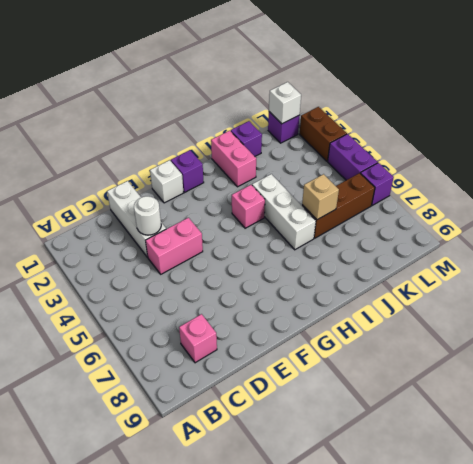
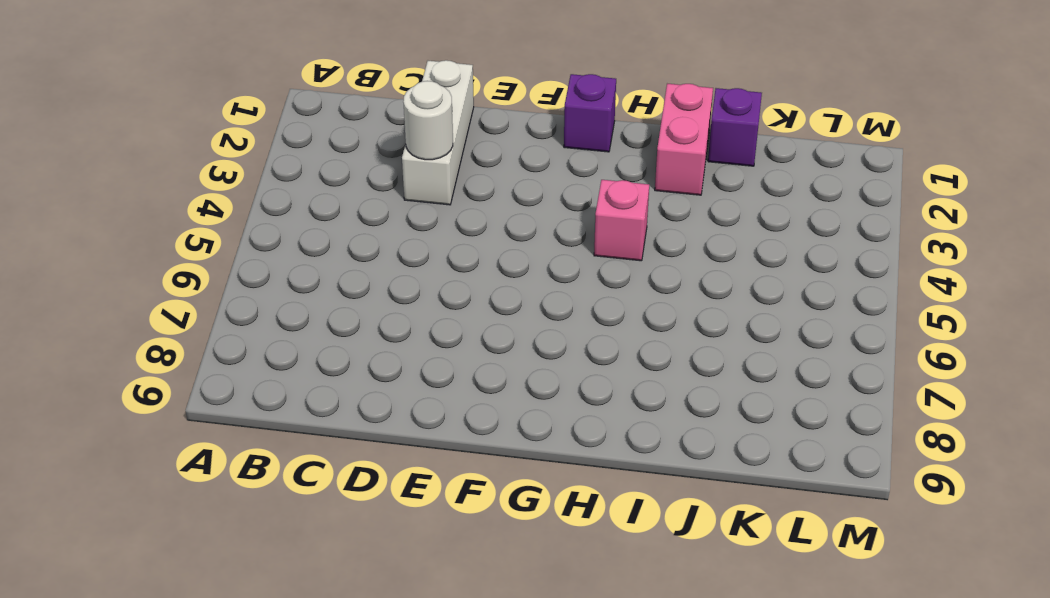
none -> pink 1x1 brick [179,314,217,363]
none -> pink 1x2 brick [146,218,203,274]
none -> white 1x1 brick [150,160,183,203]

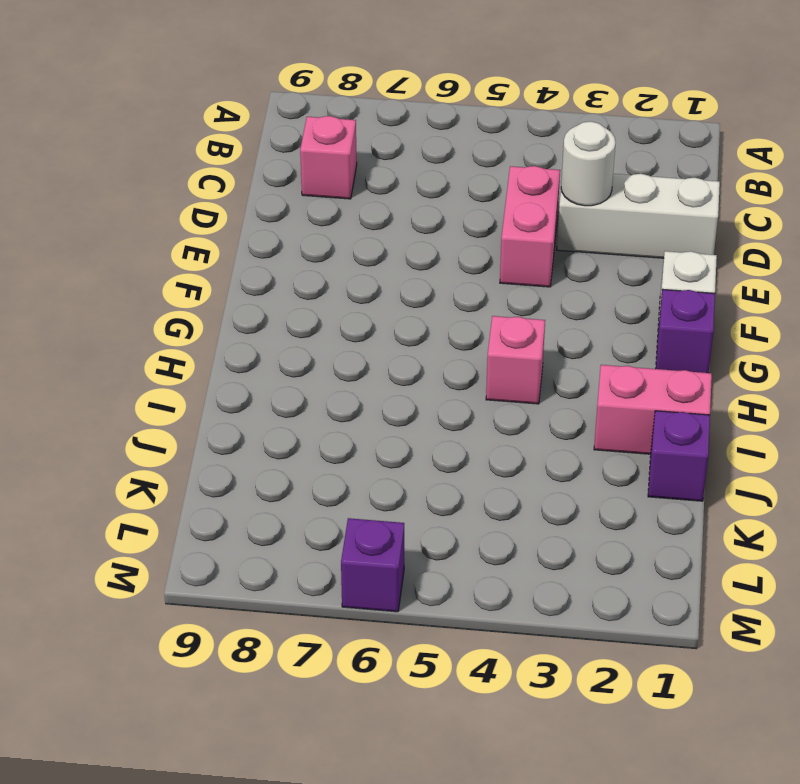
none -> white 1x3 brick [252,174,316,250]
none -> brown 1x3 brick [302,173,375,238]
none -> purple 1x1 brick [268,112,300,143]

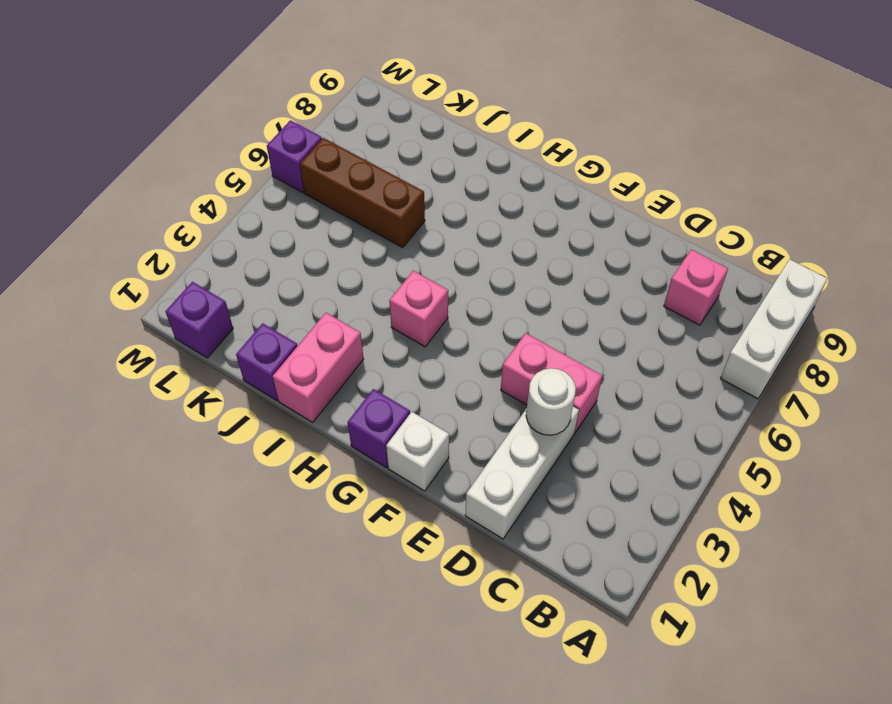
white 1x3 brick [720,259,827,399] -> white 1x3 brick moved to [252,174,316,250]
none -> brown 1x2 brick [300,107,347,161]
none -> purple 1x2 brick [328,134,378,180]
none -> tan 1x1 brick [302,174,339,220]

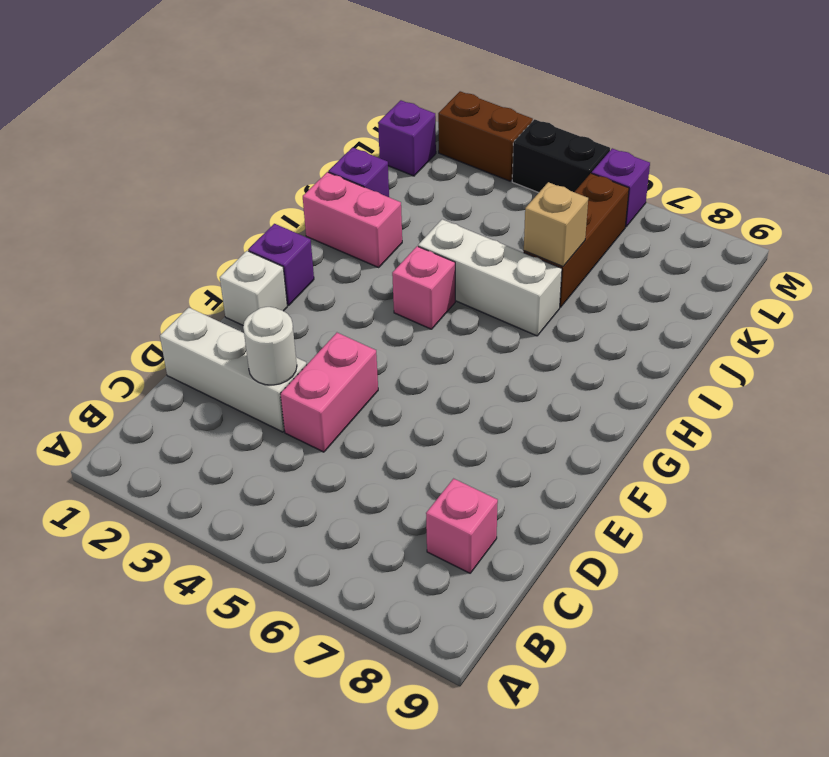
black 1x2 brick [512,119,610,193] -> purple 1x2 brick [328,134,378,180]
none -> white 1x1 brick [269,82,301,124]

